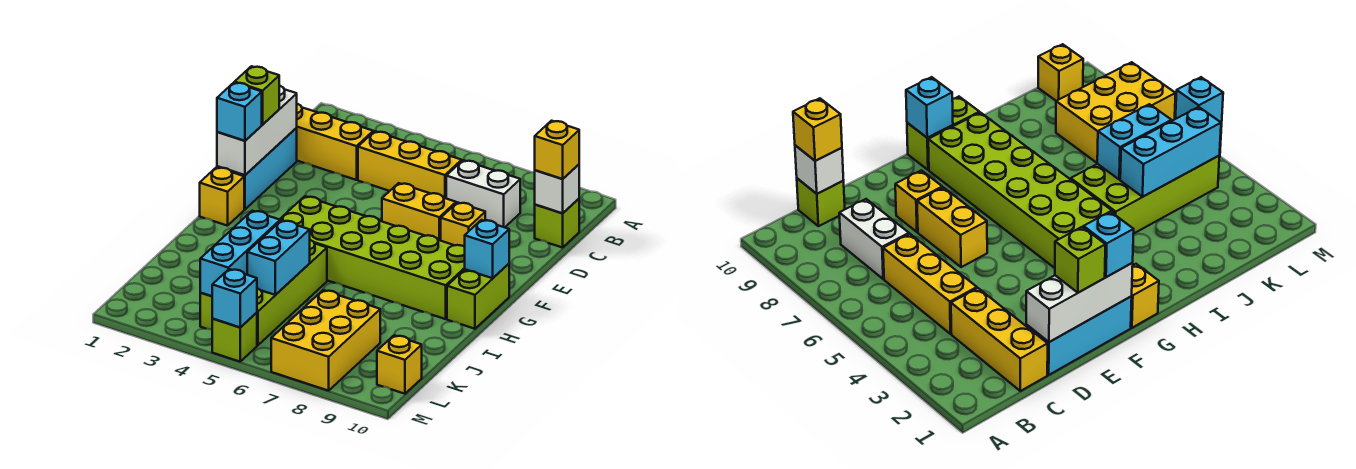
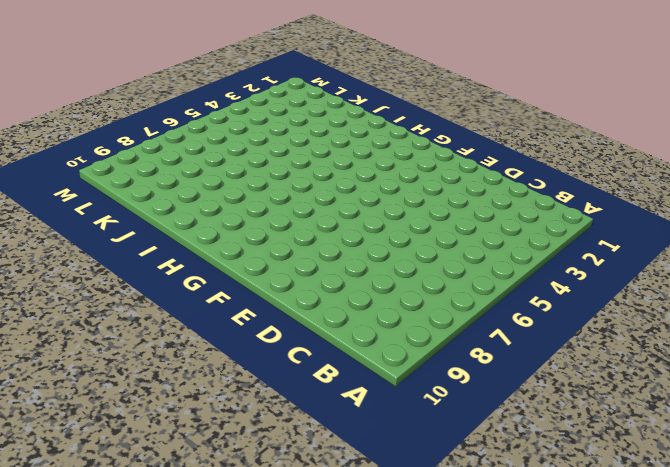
none -> yellow 1x3 brick [297,104,373,180]
none -> yellow 1x3 brick [358,131,462,198]
none -> white 1x2 brick [446,160,520,227]

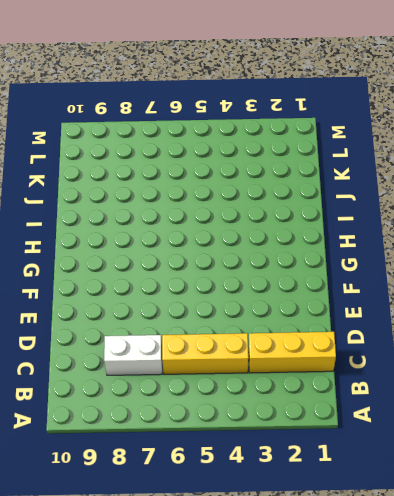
none -> lime 1x1 brick [535,199,579,248]
none -> cyan 1x3 brick [217,128,297,209]
none -> yellow 1x2 brick [382,183,456,241]

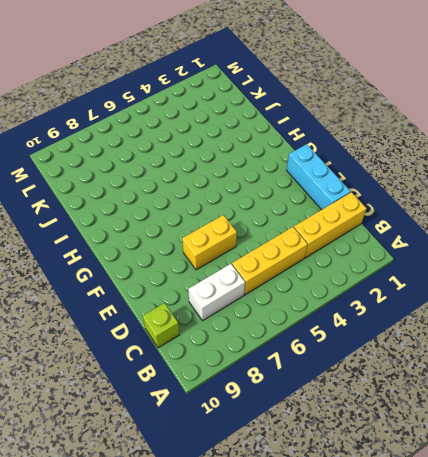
none -> yellow 1x1 brick [441,202,485,247]
none -> yellow 1x1 brick [200,167,244,226]
none -> lime 2x6 brick [280,196,465,319]

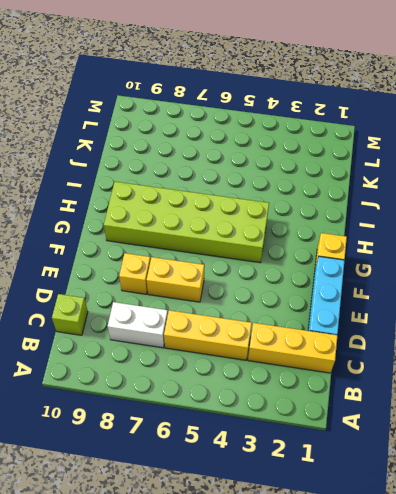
none -> lime 1x2 brick [447,264,509,329]
none -> lime 2x4 brick [200,240,327,346]
none -> yellow 2x3 brick [271,290,380,391]

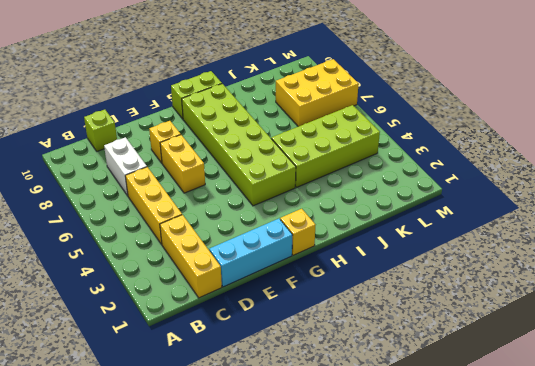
none -> yellow 1x1 brick [377,335,422,394]
none -> lime 1x1 brick [212,313,257,362]
none -> white 1x1 brick [535,165,579,213]

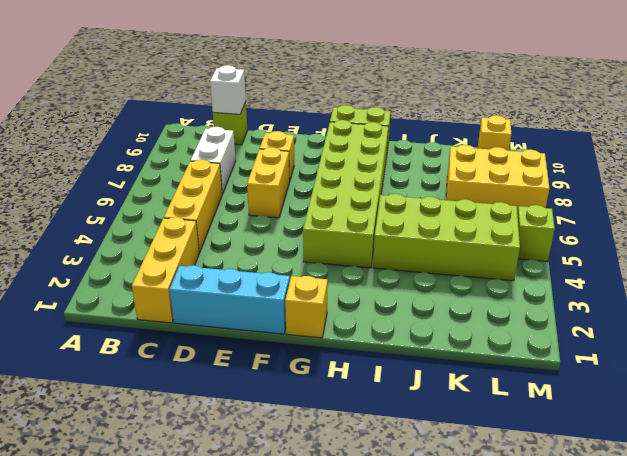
none -> white 1x3 brick [217,86,297,175]
none -> cyan 1x1 brick [465,220,509,278]
none -> cyan 1x3 brick [200,211,280,296]

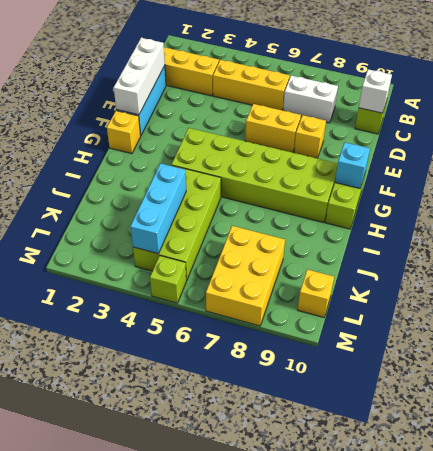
none -> cyan 1x2 brick [247,220,310,295]
none -> cyan 1x1 brick [212,269,257,327]
none -> yellow 1x1 brick [535,121,579,179]

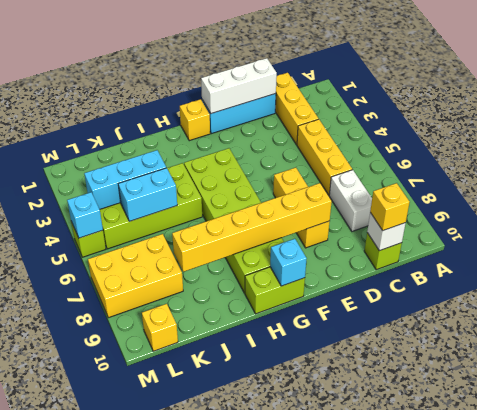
yellow 1x6 brick [172,183,332,272] -> none
none -> lime 1x1 brick [235,66,279,125]
none -> cyan 1x1 brick [217,82,262,141]

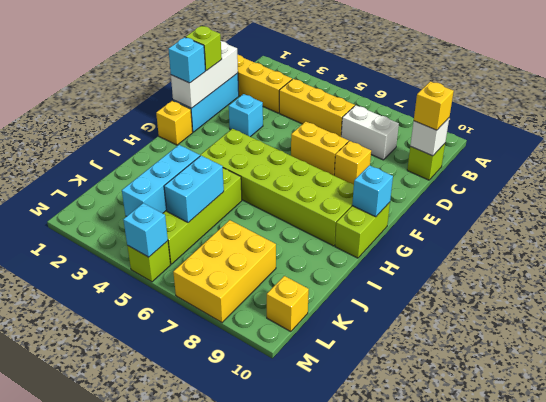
cyan 1x1 brick [229,94,263,137] -> none

